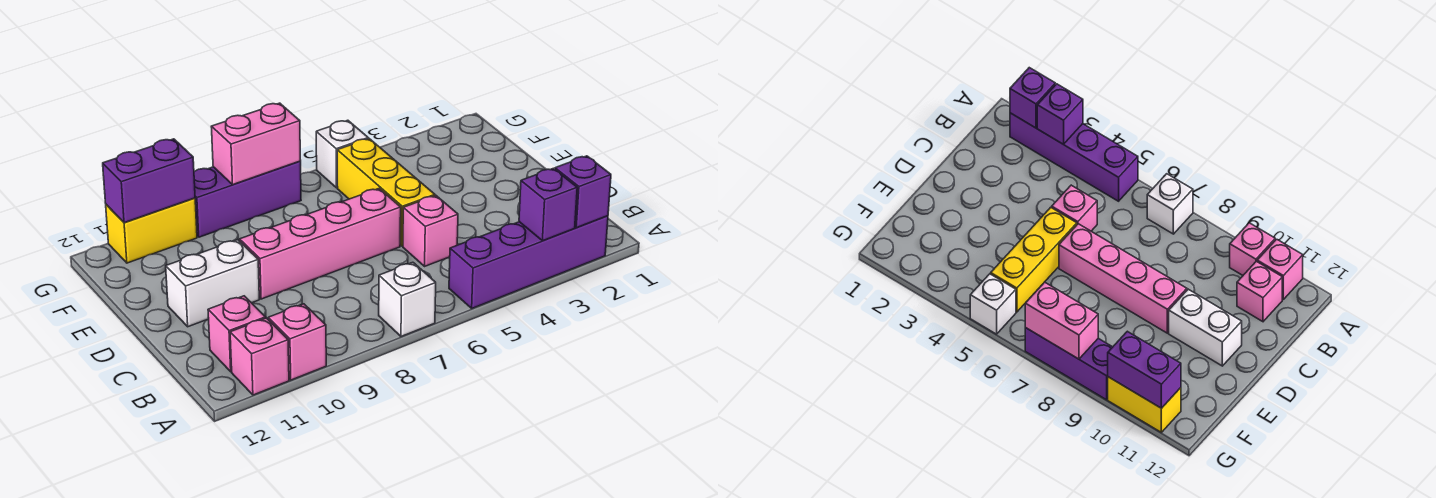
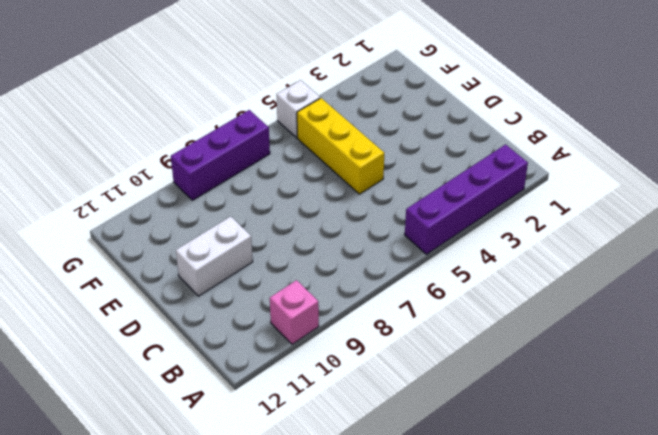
none -> white 1x1 brick [379,262,436,336]
none -> pink 1x1 brick [230,318,289,395]
none -> pink 1x1 brick [208,296,265,372]

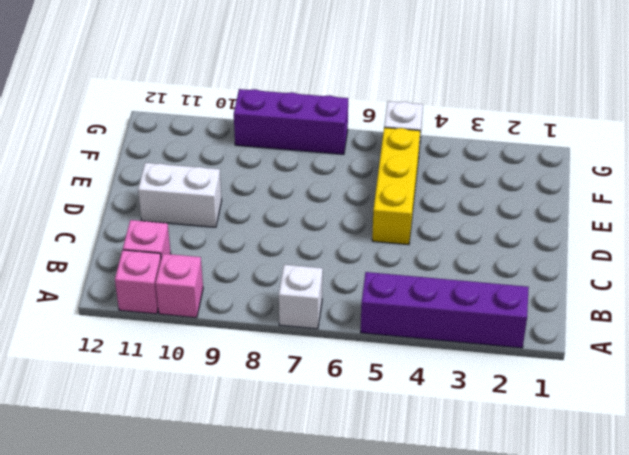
none -> pink 1x1 brick [403,196,458,266]
none -> pink 1x4 brick [240,189,401,299]
none -> yellow 1x2 brick [106,198,197,263]

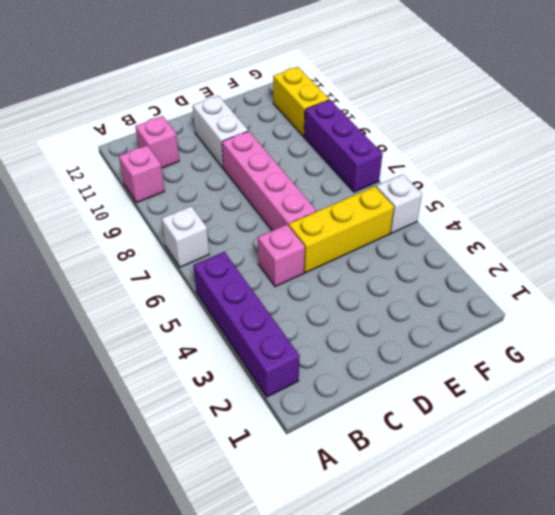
none -> pink 1x1 brick [230,318,289,395]
none -> purple 1x1 brick [555,156,611,228]
none -> purple 1x1 brick [519,168,577,241]

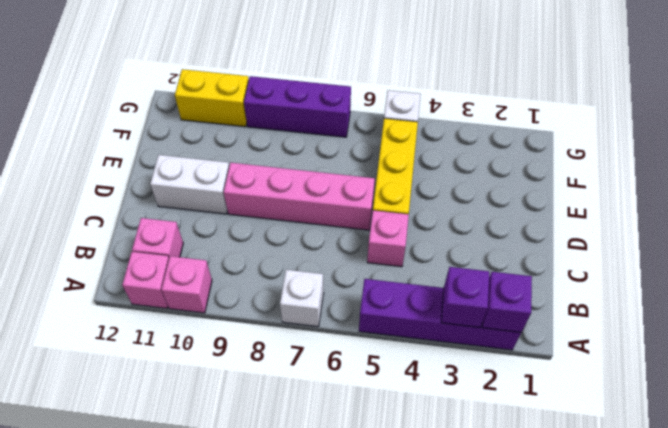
none -> pink 1x2 brick [211,103,301,185]
none -> purple 1x2 brick [103,139,195,223]

